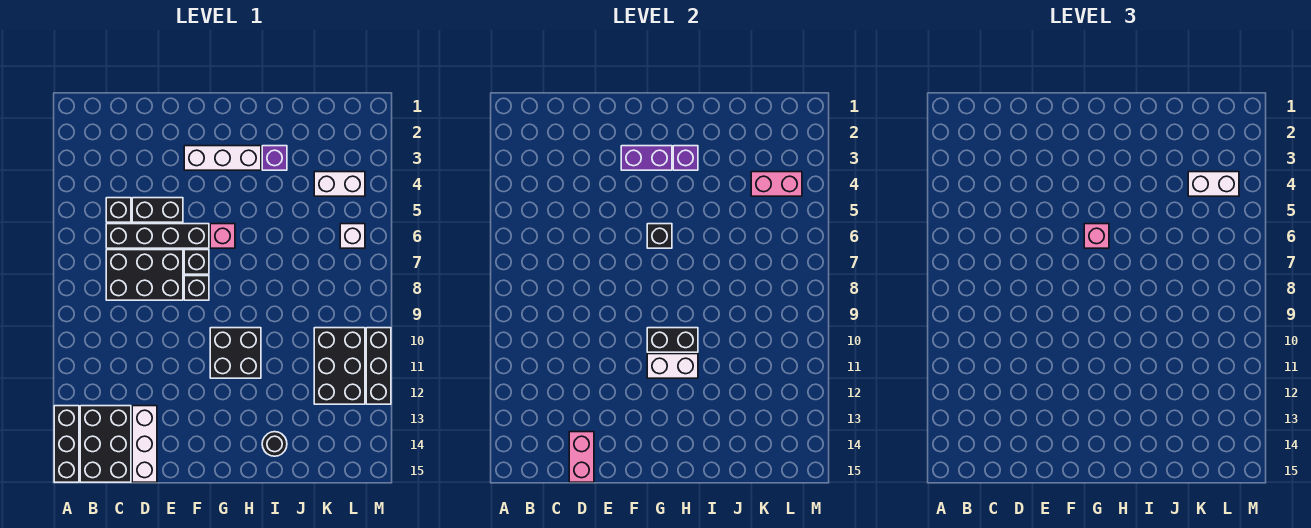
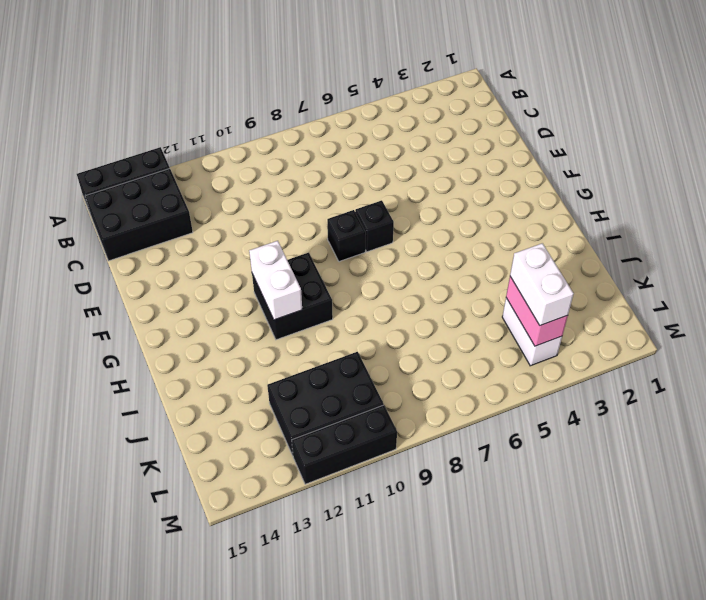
none -> black 1x1 brick [106,198,131,222]
none -> black 1x4 brick [106,224,209,248]
none -> black 2x3 brick [106,250,183,300]

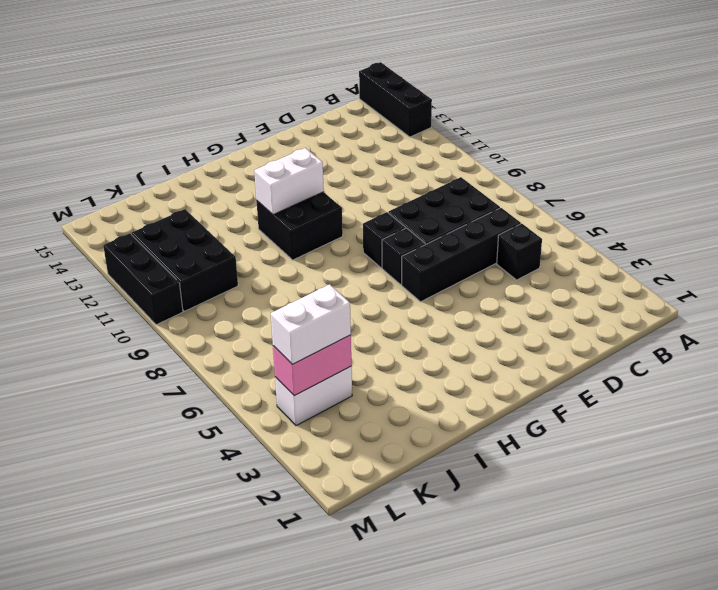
none -> black 2x3 brick [80,406,131,482]
none -> black 1x2 brick [132,198,183,222]
none -> white 1x3 brick [132,406,157,482]

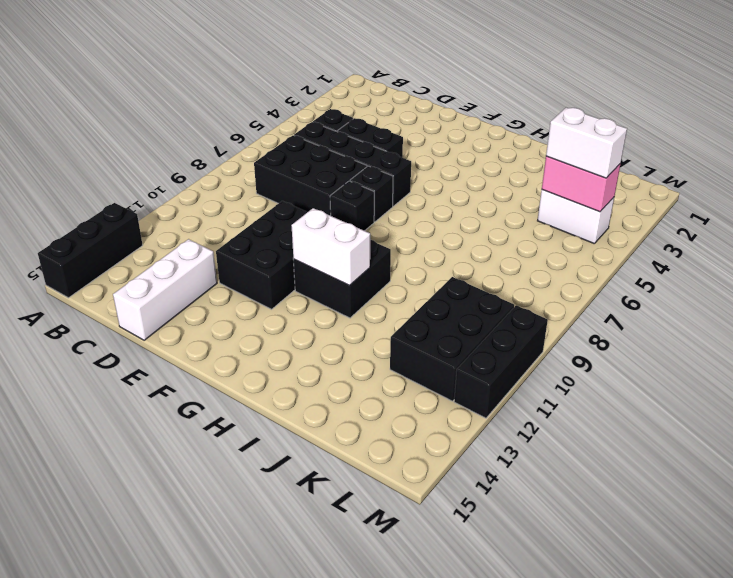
black 2x3 brick [216,201,307,309] -> black 2x3 brick moved to [80,406,131,482]
none -> white 1x3 brick [184,146,261,170]
none -> pink 1x1 brick [210,224,235,248]
none -> purple 1x1 brick [262,146,287,170]

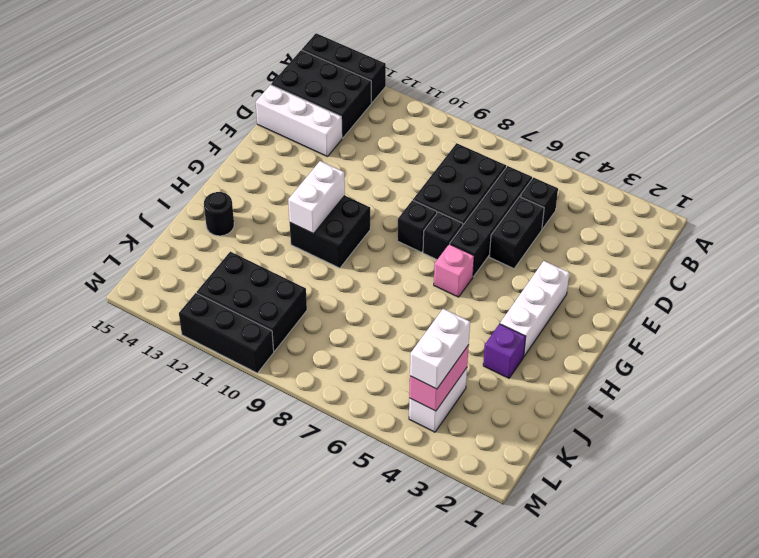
none -> white 1x1 brick [340,224,365,248]
none -> pink 1x2 brick [569,432,594,482]
none -> purple 1x2 brick [621,146,672,170]

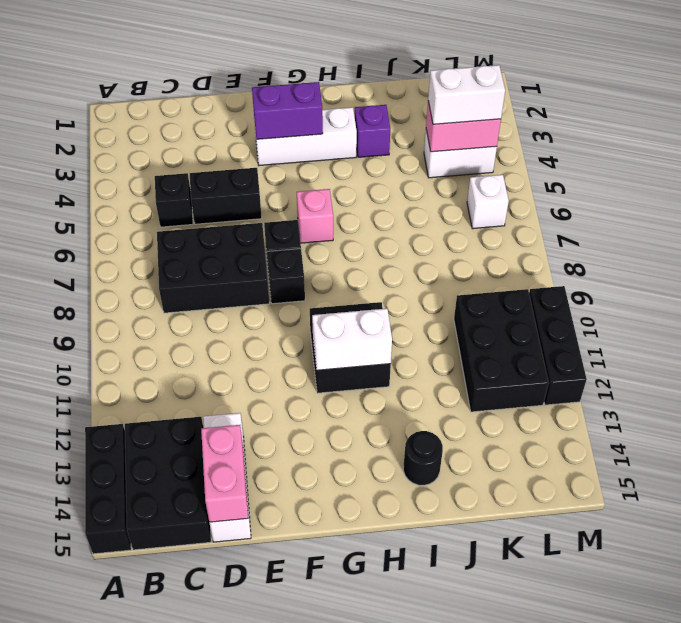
none -> black 1x4 brick [106,224,209,248]
none -> black 1x1 brick [647,224,672,248]
none -> black 1x2 brick [647,328,698,352]

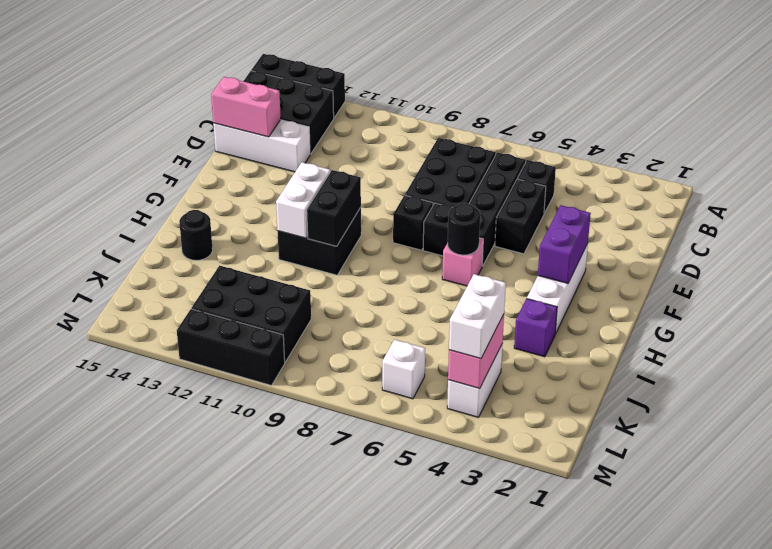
black 1x1 round brick [448,203,480,255] -> black 1x1 brick [647,224,672,248]
none -> purple 1x1 brick [673,146,698,170]
none -> pink 1x1 brick [1084,224,1109,248]

